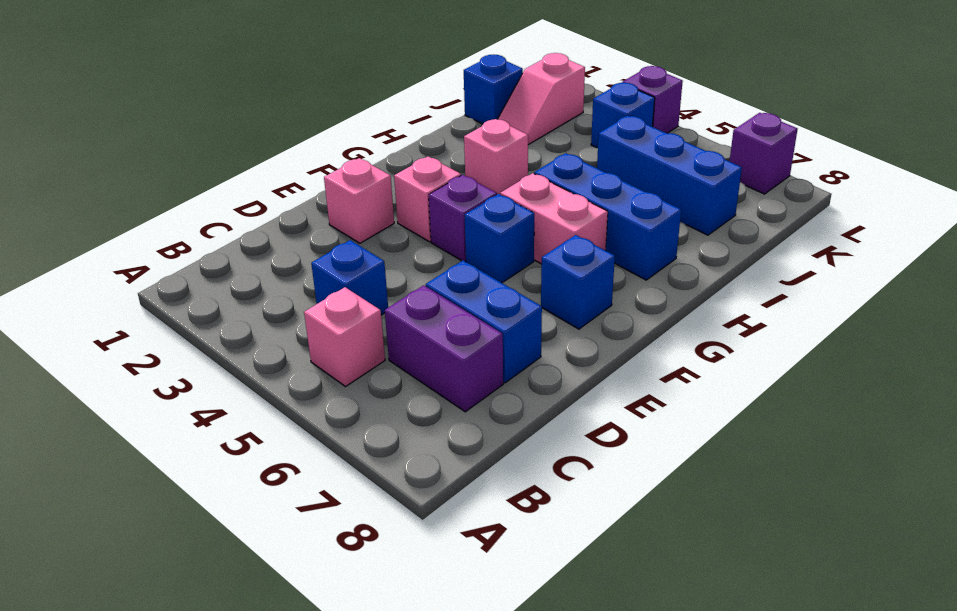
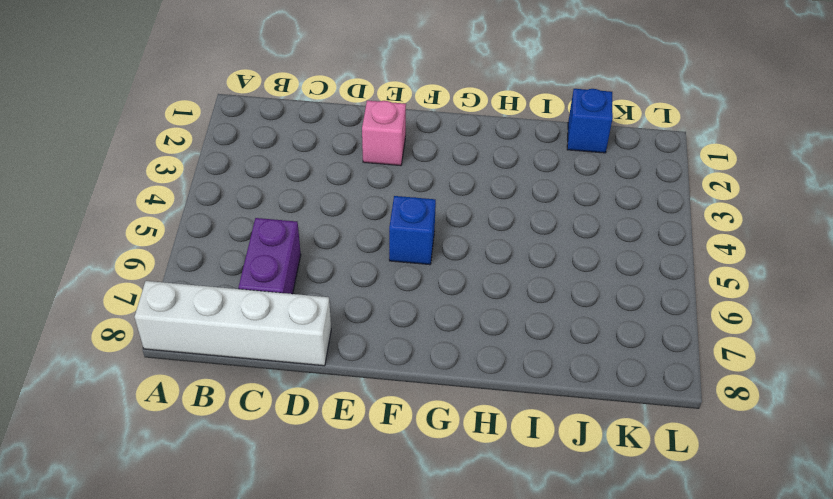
white 1x4 brick [135,281,331,366] -> none
none -> pink 1x1 brick [304,287,385,386]
none -> blue 1x1 brick [311,240,388,315]
none -> blue 1x2 brick [426,261,542,383]

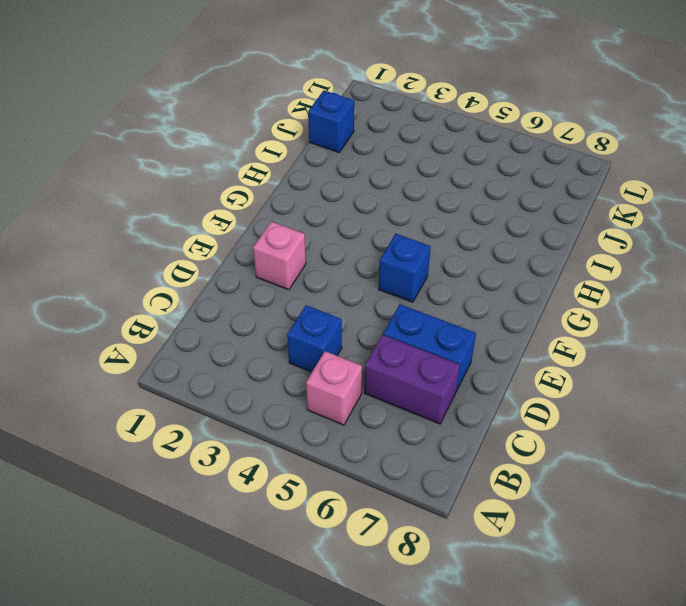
none -> pink 1x1 brick [394,157,461,242]
none -> purple 1x1 brick [429,175,497,262]
none -> blue 1x1 brick [541,235,615,329]

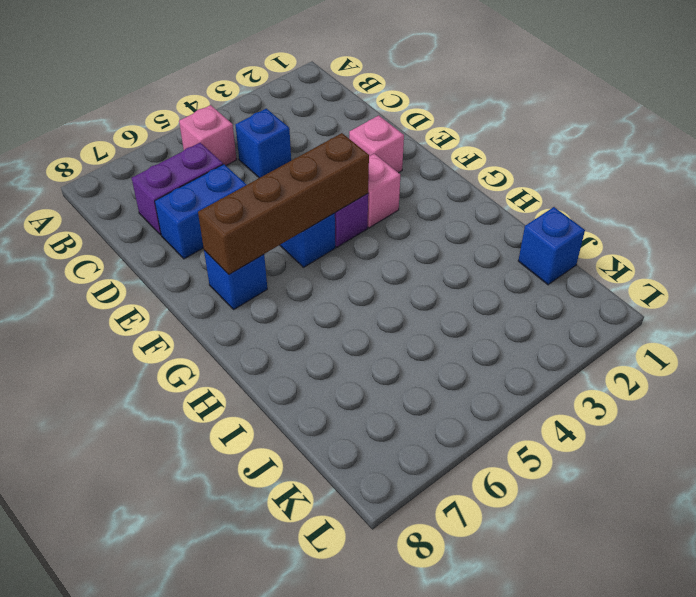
brown 1x4 brick [198,133,369,274] -> none
none -> pink 1x2 brick [500,173,608,264]
none -> pink 1x1 brick [464,119,528,194]
none -> blue 1x3 brick [534,153,681,280]

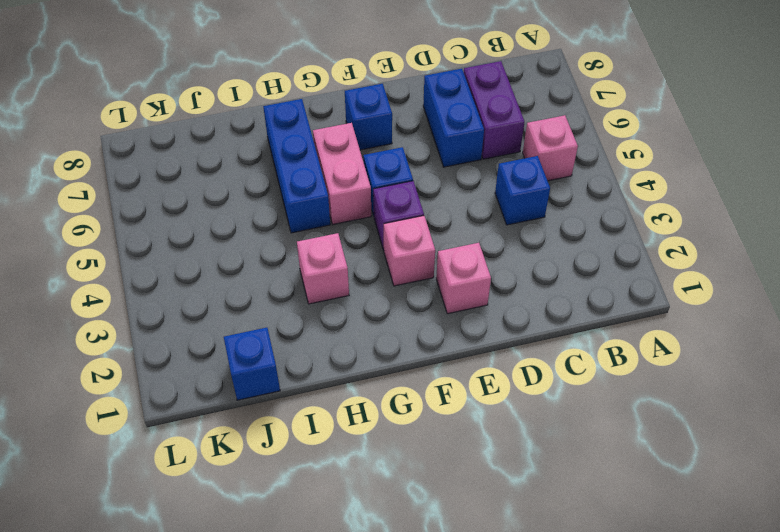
none -> pink 1x2 slope [498,53,585,145]
none -> blue 1x3 brick [597,116,742,235]
none -> blue 1x1 brick [591,83,655,148]

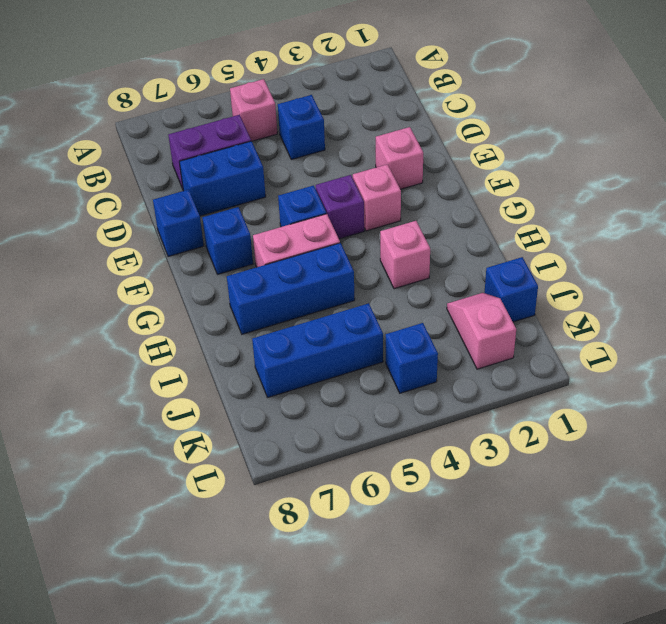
blue 1x1 brick [153,190,204,257] -> none
none -> purple 1x1 brick [622,66,683,133]
none -> purple 1x1 brick [730,113,798,194]

